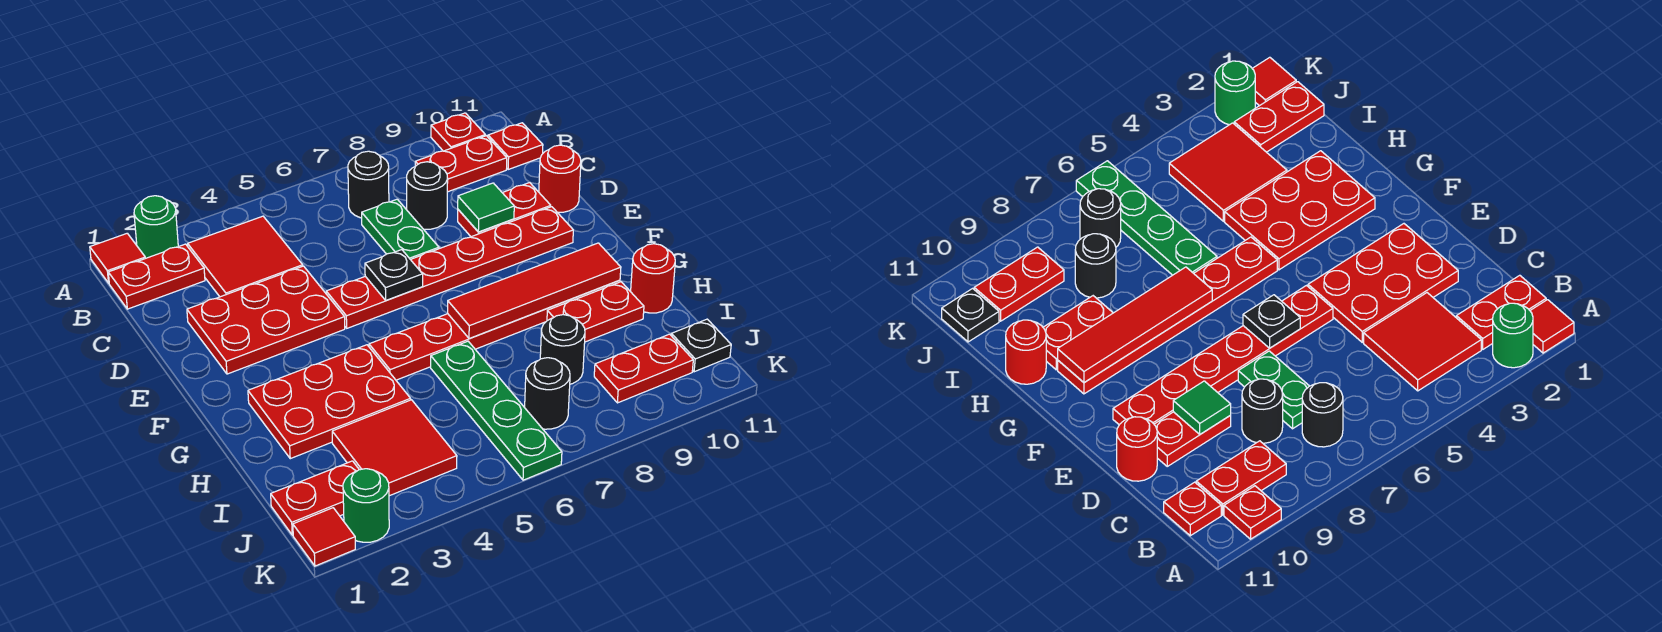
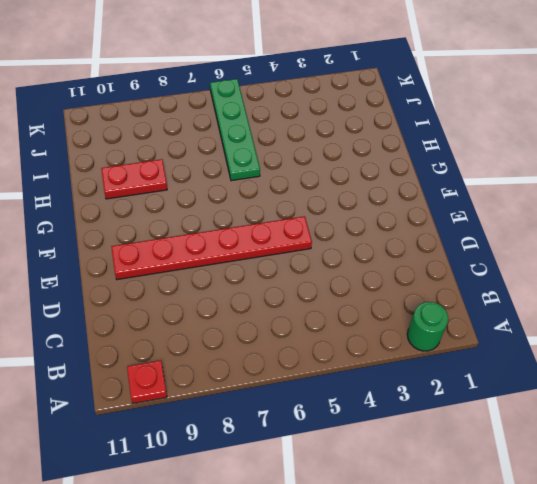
none -> red 1x1 tile [90,233,145,283]
none -> red 1x2 plate [108,244,205,309]
none -> red 2x2 tile [188,216,303,297]
none -> black 1x1 round brick [348,151,389,218]

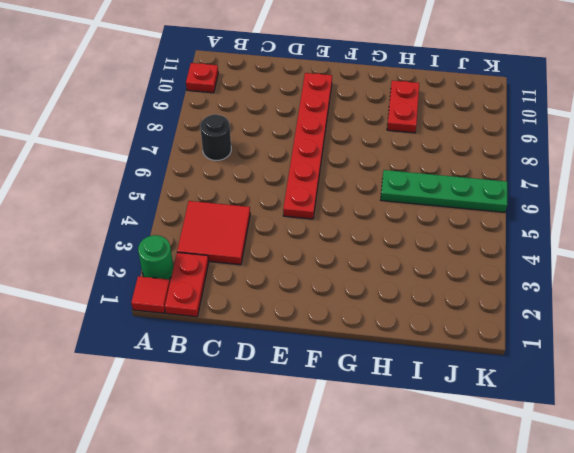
none -> red 1x2 plate [415,136,507,192]
none -> red 1x1 plate [488,123,543,169]
none -> green 1x2 plate [362,199,439,259]
none -> black 1x1 round brick [407,162,448,229]

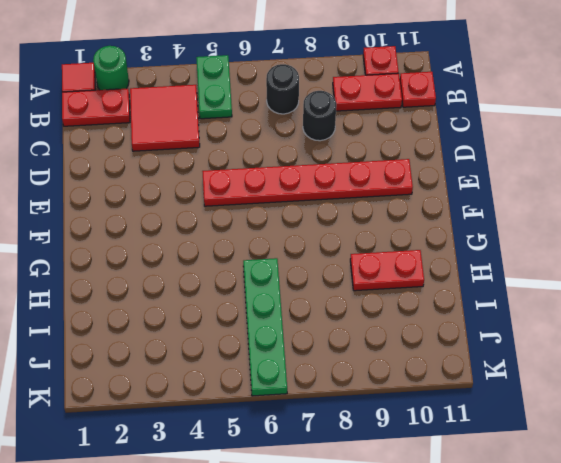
green 1x2 plate [196,55,232,119] -> green 1x2 plate moved to [362,199,439,259]
none -> red 2x3 plate [187,266,345,374]
none -> red 1x2 plate [458,183,551,237]
none -> red 1x1 round brick [539,145,581,212]
none -> red 2x3 plate [248,345,411,459]

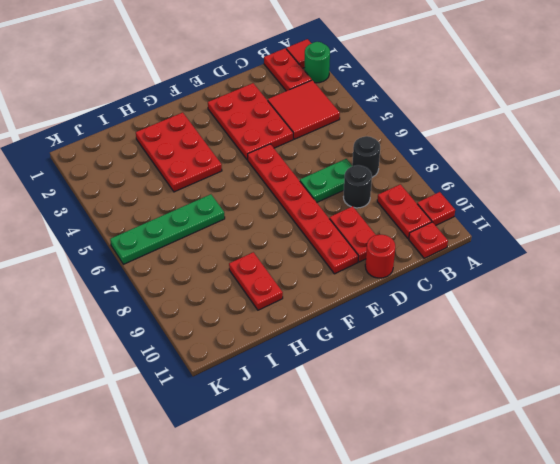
none -> red 1x6 plate [369,280,620,380]
none -> red 1x1 round brick [631,244,675,313]
none -> red 2x2 tile [332,400,457,496]
none -> black 1x1 round brick [540,315,585,384]

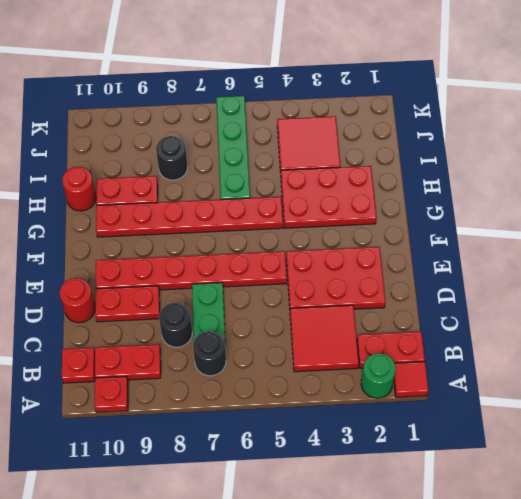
none -> red 1x2 plate [271,461,359,535]
none -> black 1x1 round brick [525,358,570,429]
none -> red 1x2 plate [594,334,693,403]
none -> black 1x1 plate [671,319,731,372]

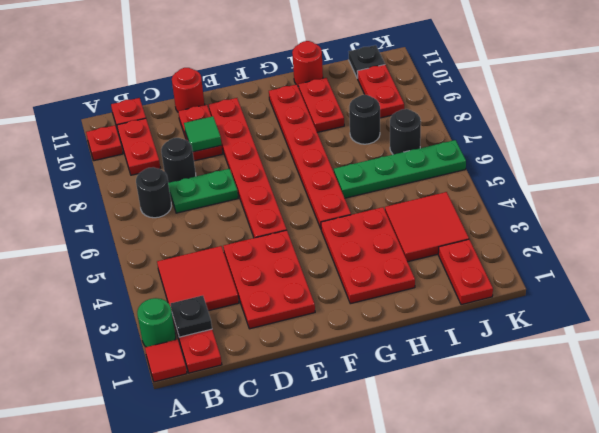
black 1x1 plate [171,296,212,337] -> black 1x1 plate moved to [365,250,423,300]
none -> red 1x1 tile [293,508,355,566]
none -> green 1x1 round brick [343,469,389,542]
none -> red 1x4 tile [448,243,621,339]

